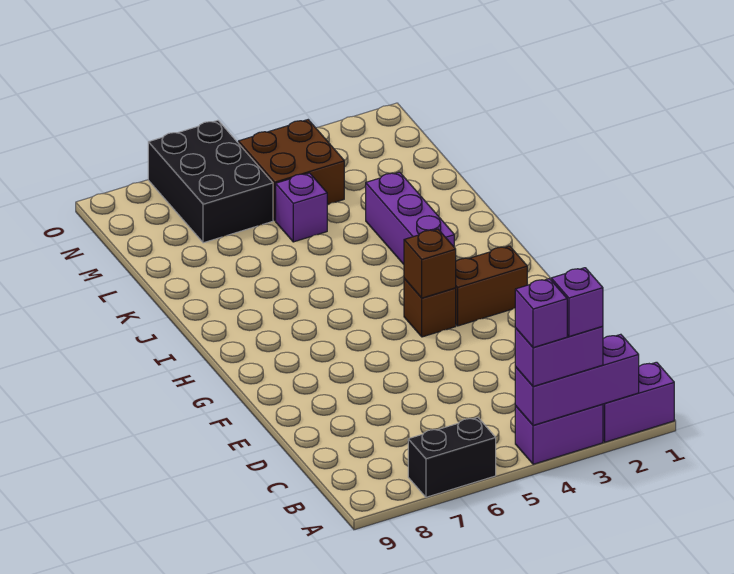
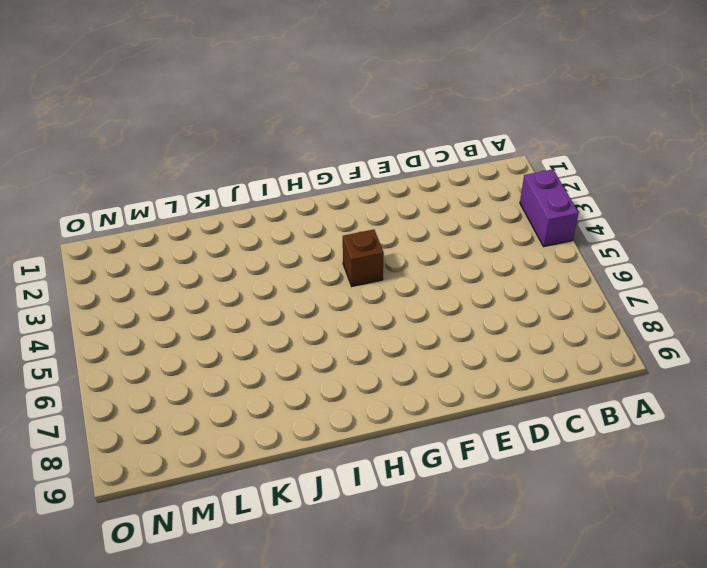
none -> purple 1x2 brick [603,362,674,442]
none -> black 1x2 brick [408,417,496,497]
none -> brown 1x2 brick [456,246,527,326]

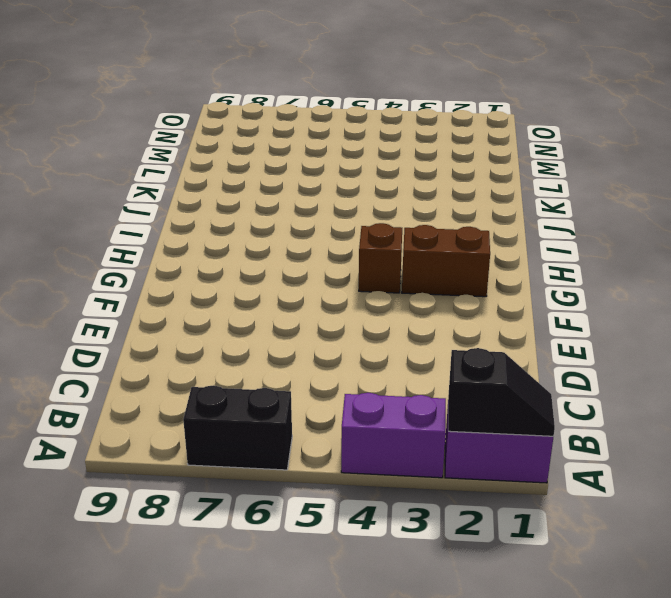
black 1x2 slope [448,348,555,436] -> purple 1x3 brick [515,334,639,426]
none -> purple 1x3 brick [366,172,454,264]
none -> purple 1x1 brick [276,173,327,242]
none -> brown 2x2 brick [238,120,344,221]

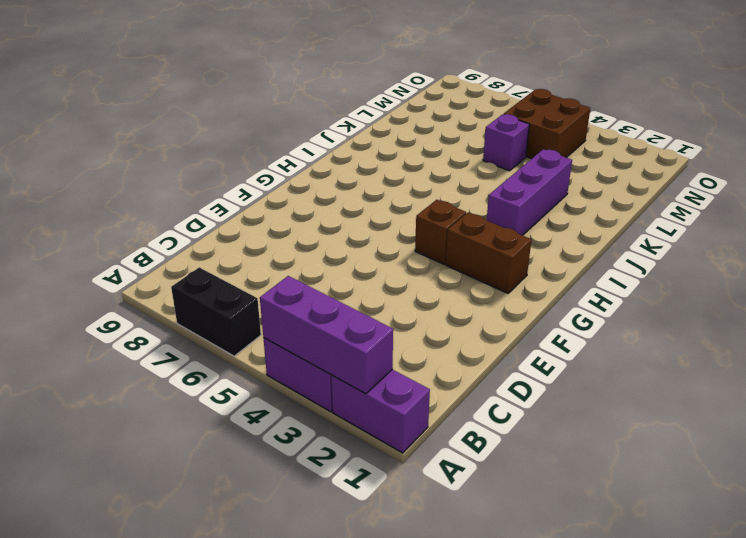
none -> black 2x3 brick [148,120,273,243]
none -> brown 1x1 brick [404,229,456,298]
none -> purple 1x2 brick [515,326,603,386]

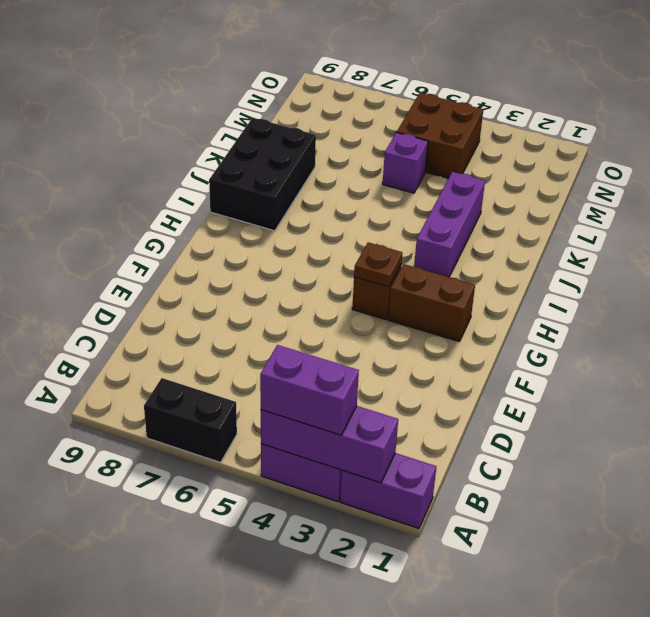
brown 1x1 plate [354,242,402,287] -> brown 1x1 brick [404,229,456,298]
black 2x3 brick [209,118,316,231] -> black 2x3 brick moved to [148,120,273,243]
none -> purple 1x1 brick [551,268,603,336]
none -> purple 1x1 brick [515,279,567,348]

